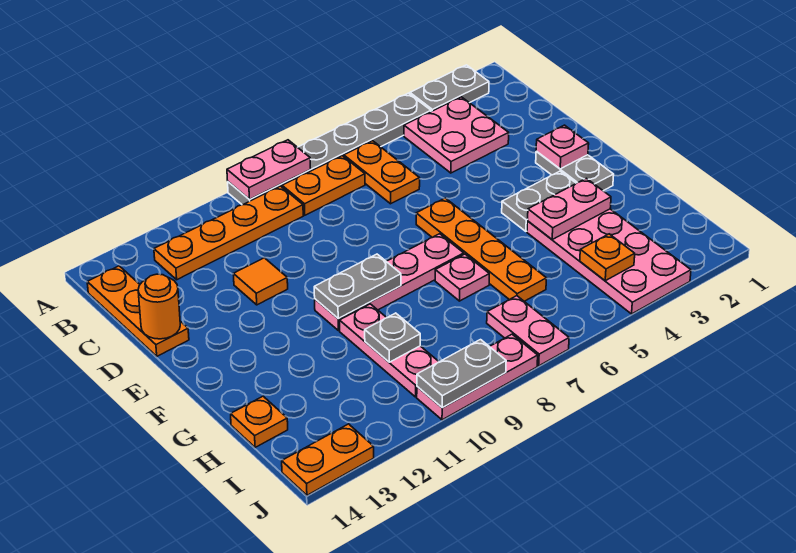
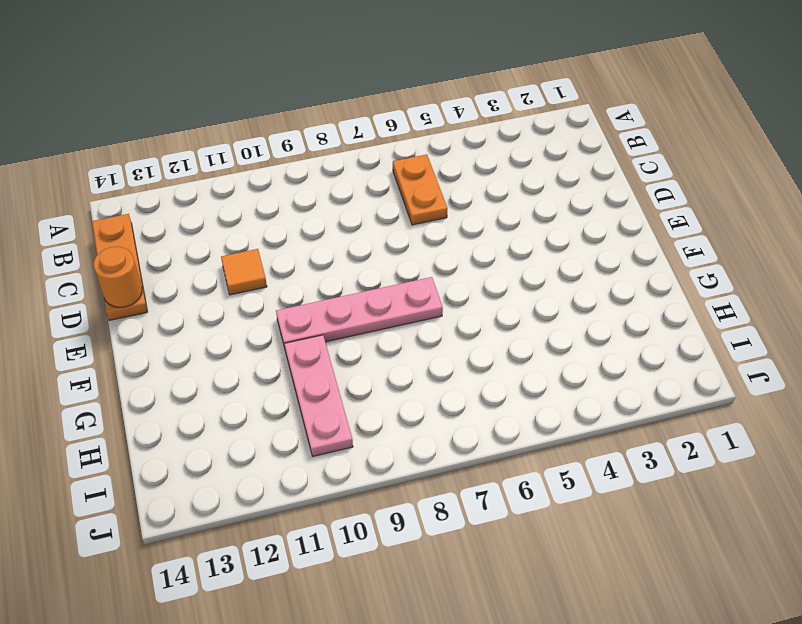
none -> grey 1x2 plate [410,65,489,112]
none -> grey 1x6 plate [228,93,431,205]
none -> pink 2x2 plate [404,97,509,173]

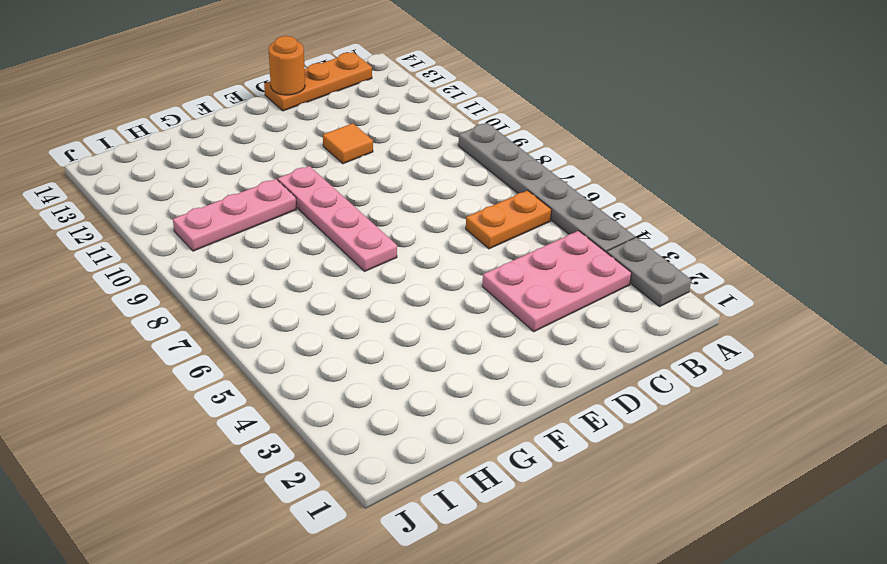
pink 2x3 plate [482,231,631,332] -> pink 2x2 plate [404,97,509,173]
none -> orange 1x2 plate [282,156,365,215]
none -> orange 1x4 plate [154,186,303,280]
none -> grey 1x2 plate [536,151,614,191]

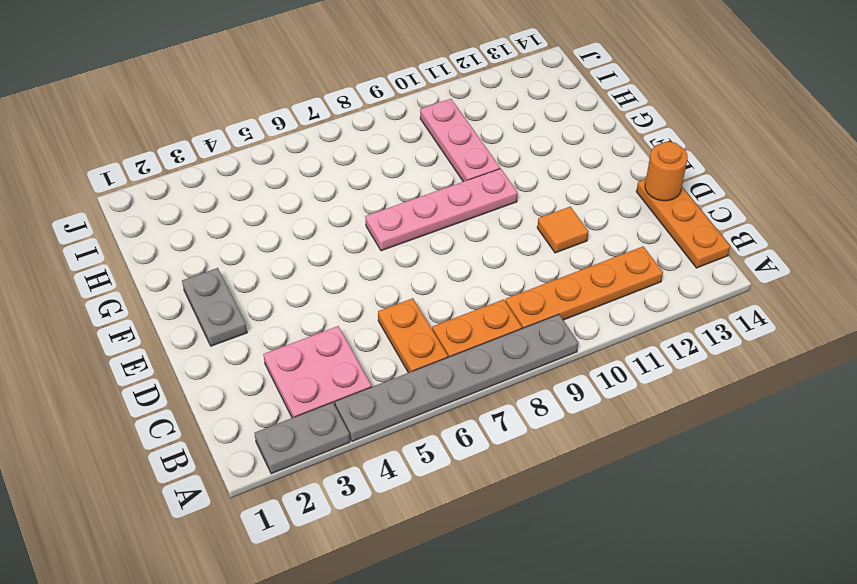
none -> orange 1x4 plate [416,198,547,301]
none -> grey 1x2 plate [502,171,576,231]
none -> pink 2x4 plate [527,209,691,314]

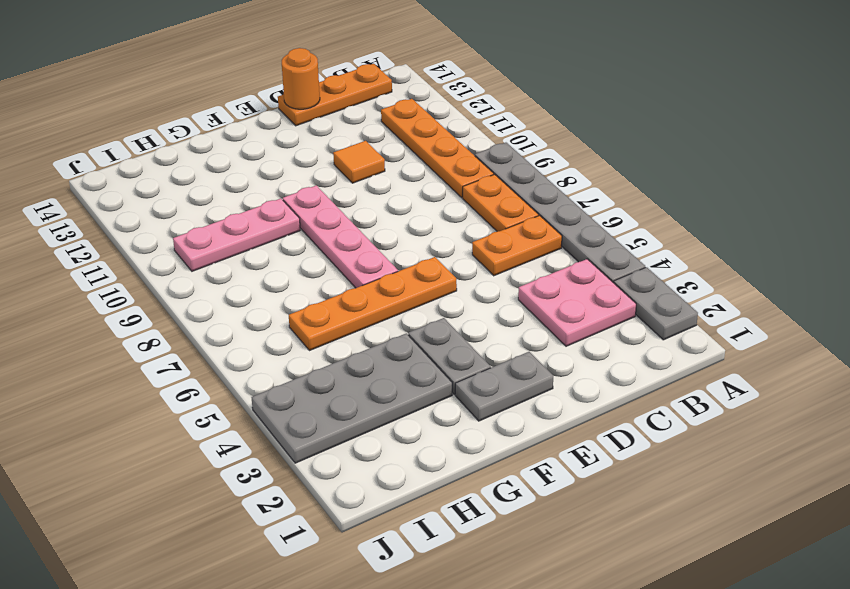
grey 2x4 plate [252,333,452,463] -> pink 2x4 plate [527,209,691,314]
none -> pink 1x1 plate [435,254,489,301]
none -> orange 1x1 plate [231,396,288,447]
none -> pink 1x2 plate [487,296,569,366]

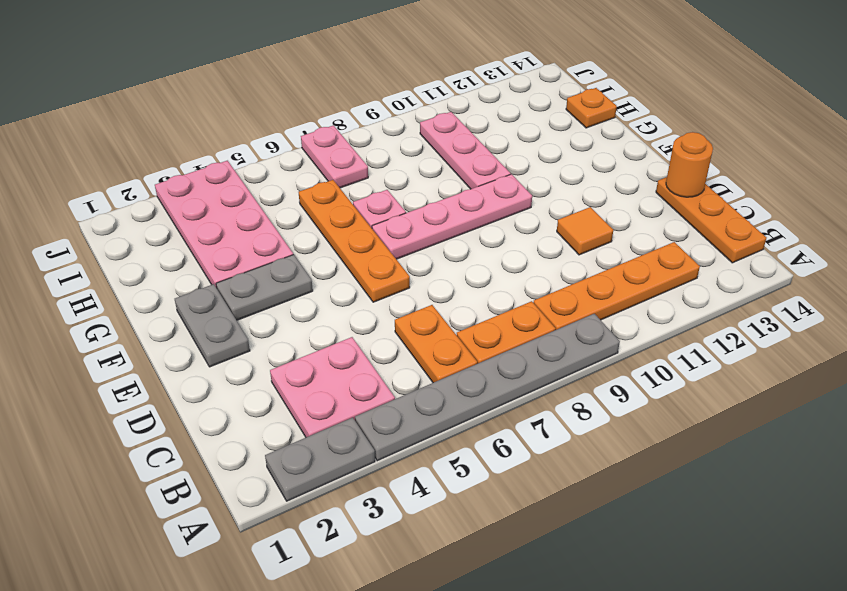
none -> pink 1x3 plate [417,334,538,420]
none -> orange 1x2 plate [282,424,374,495]
none -> pink 1x2 plate [227,140,311,199]

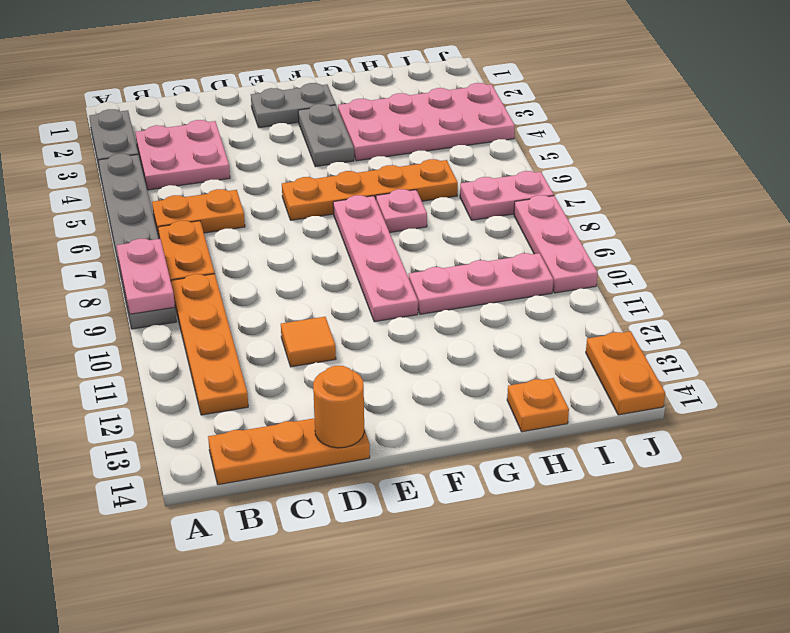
none -> pink 1x1 plate [536,125,589,169]
none -> grey 1x2 plate [314,254,401,319]
none -> pink 1x2 plate [528,178,611,239]

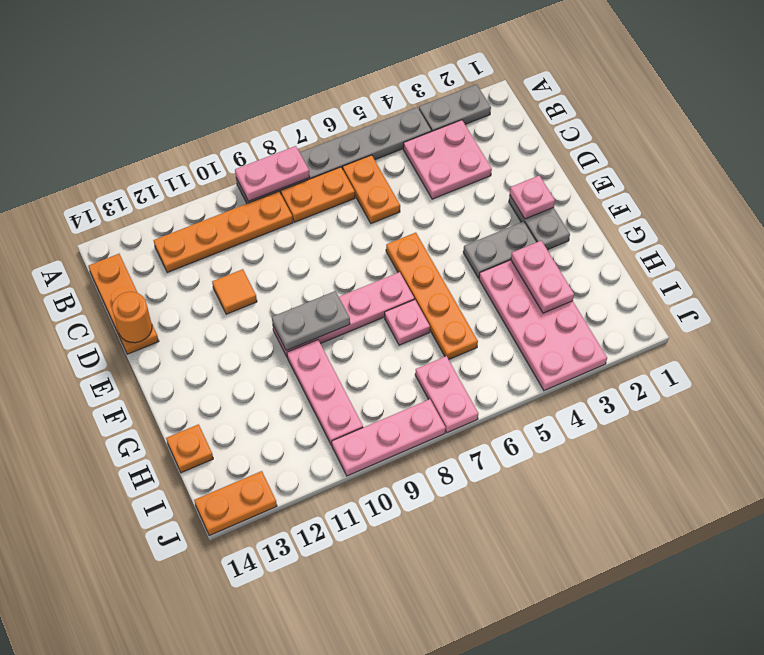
pink 1x2 plate [511,241,574,313] -> pink 1x2 plate turned to [528,178,611,239]
none -> grey 1x1 plate [365,313,420,362]
none -> orange 1x1 plate [580,234,635,281]
none -> grey 1x2 plate [417,340,506,407]

